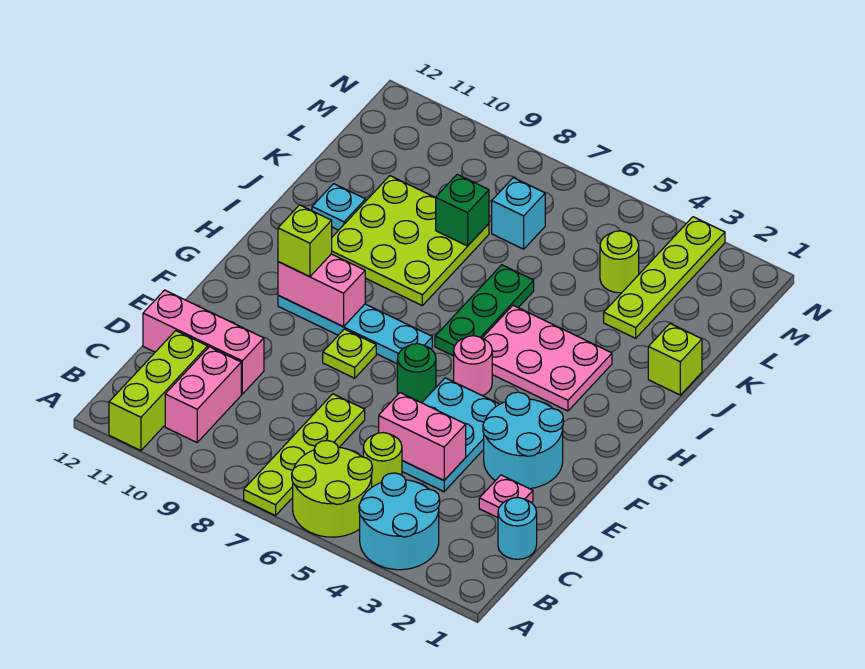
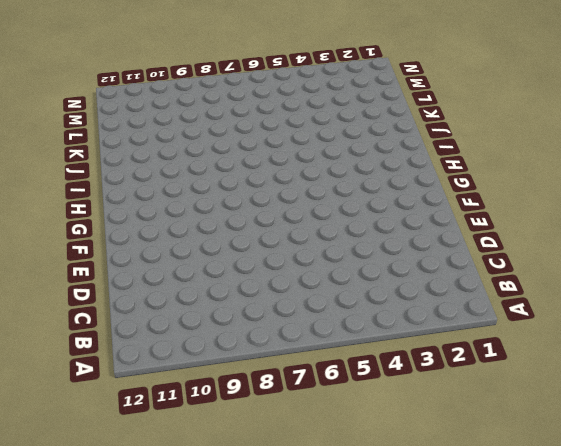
none -> cyan 2x2 round brick [359,473,440,570]
none -> lime 2x2 round brick [292,440,372,537]
none -> lime 1x4 plate [244,394,365,516]

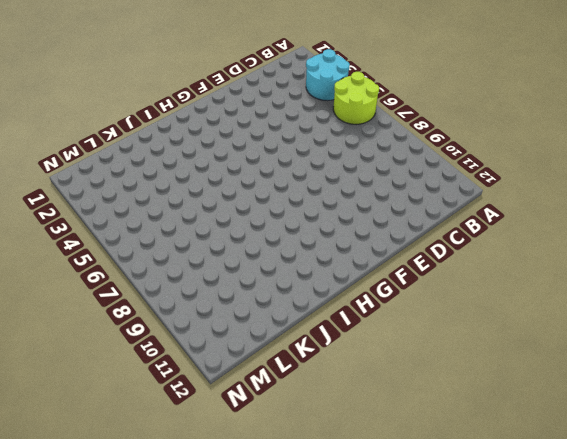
none -> lime 1x4 plate [244,394,365,516]
none -> lime 1x3 brick [109,331,208,451]
none -> pink 1x2 brick [165,347,241,442]

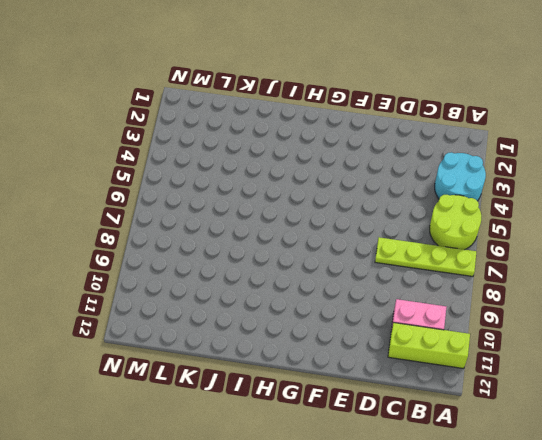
none -> cyan 1x1 round brick [498,498,537,559]
none -> lime 1x1 round brick [363,433,402,487]
none -> pink 1x1 plate [479,475,533,518]

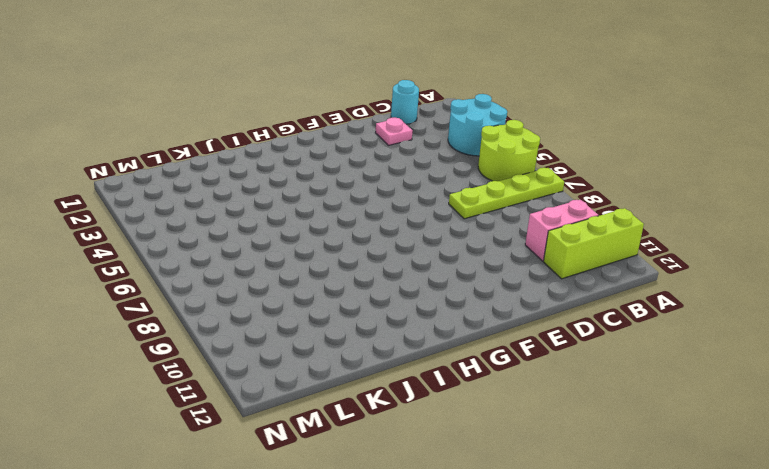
none -> lime 1x1 round brick [363,433,402,487]
none -> cyan 2x3 plate [402,378,500,492]
none -> pink 1x3 brick [143,290,264,394]

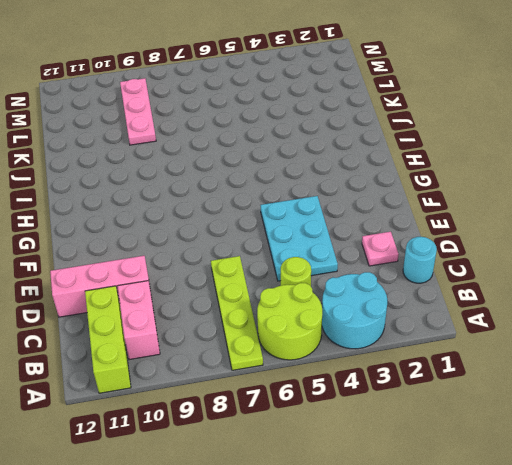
pink 1x3 plate [120,78,156,145] -> lime 3x3 plate [332,176,489,305]
none -> cyan 2x2 round brick [483,392,563,489]
none -> green 1x1 round brick [397,344,436,403]
none -> lime 1x1 plate [323,329,376,378]

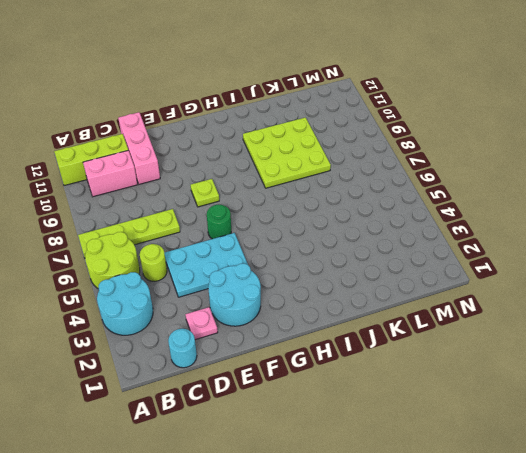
none -> pink 1x1 round brick [454,336,492,396]
none -> cyan 1x4 plate [278,295,432,364]
none -> pink 2x3 plate [483,305,612,411]

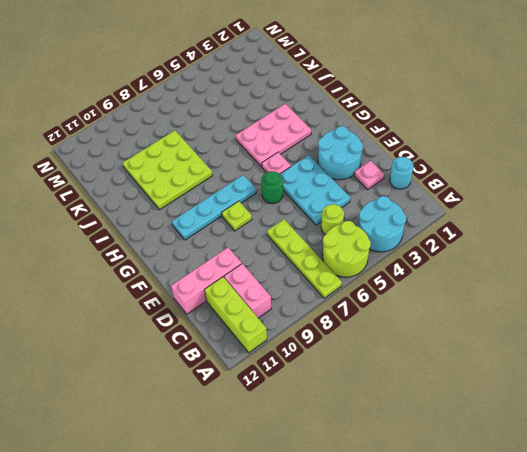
pink 1x1 plate [262,152,291,174] -> pink 1x1 round brick [454,336,492,396]
none -> green 1x3 plate [435,265,534,356]
none -> lime 1x1 brick [648,324,702,395]
none -> cyan 1x1 plate [312,184,366,230]

